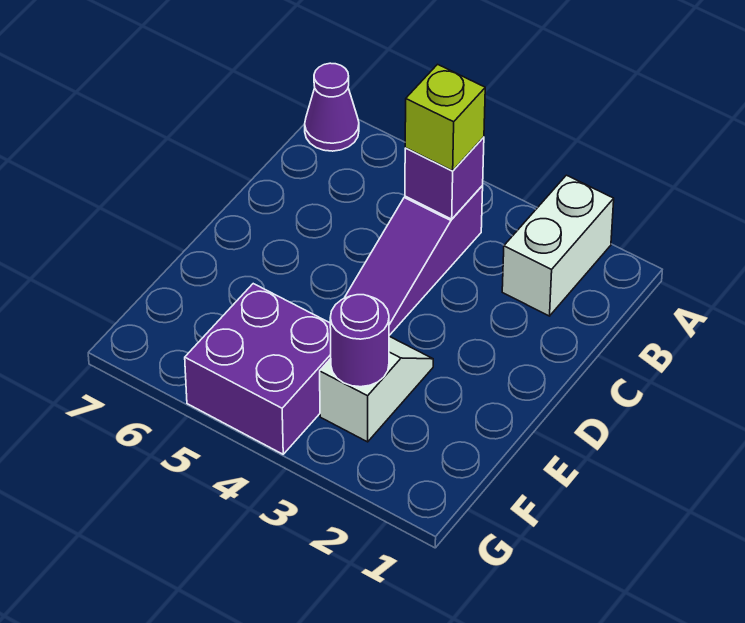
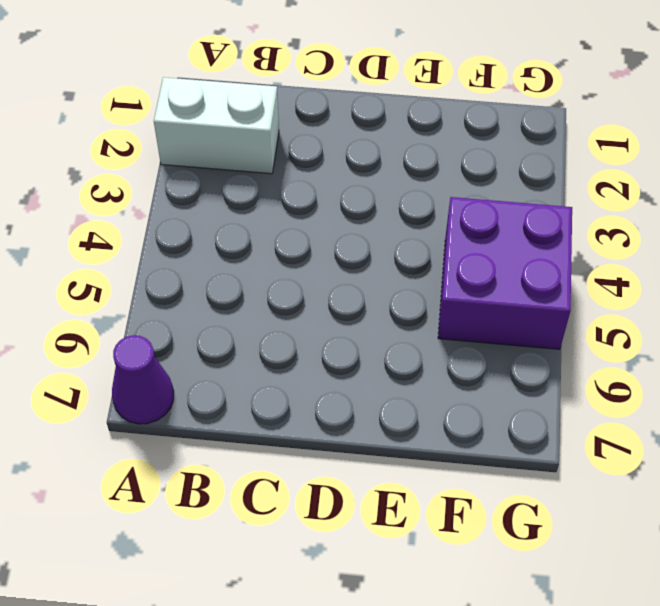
none -> purple 1x3 slope [345,186,483,335]
none -> white 1x2 slope [320,336,433,442]

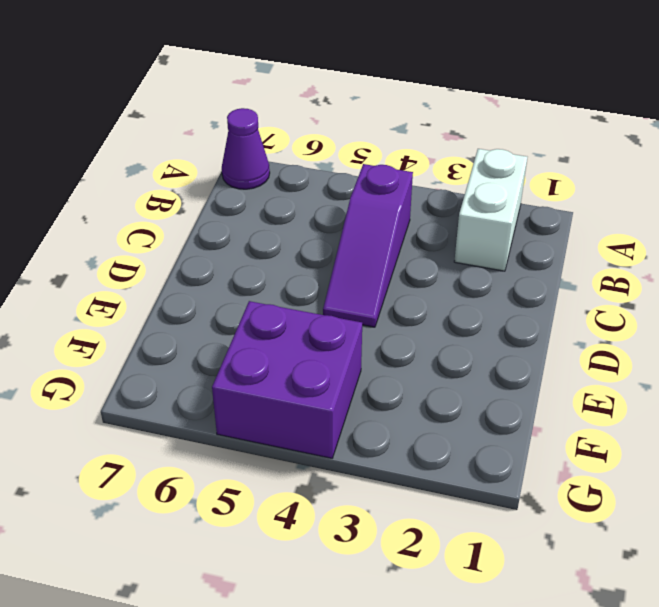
none -> white 1x2 slope [320,336,433,442]
none -> purple 1x1 brick [405,137,484,219]

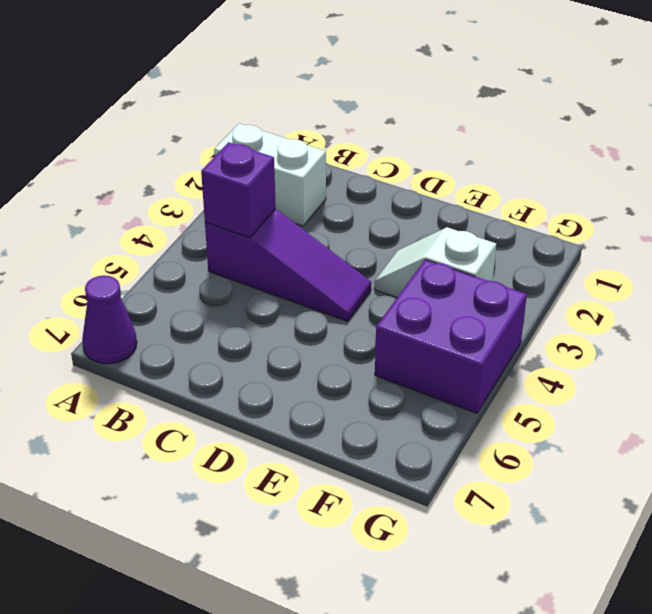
none -> purple 1x1 round brick [330,295,389,387]
none -> lime 1x1 brick [405,64,485,171]

